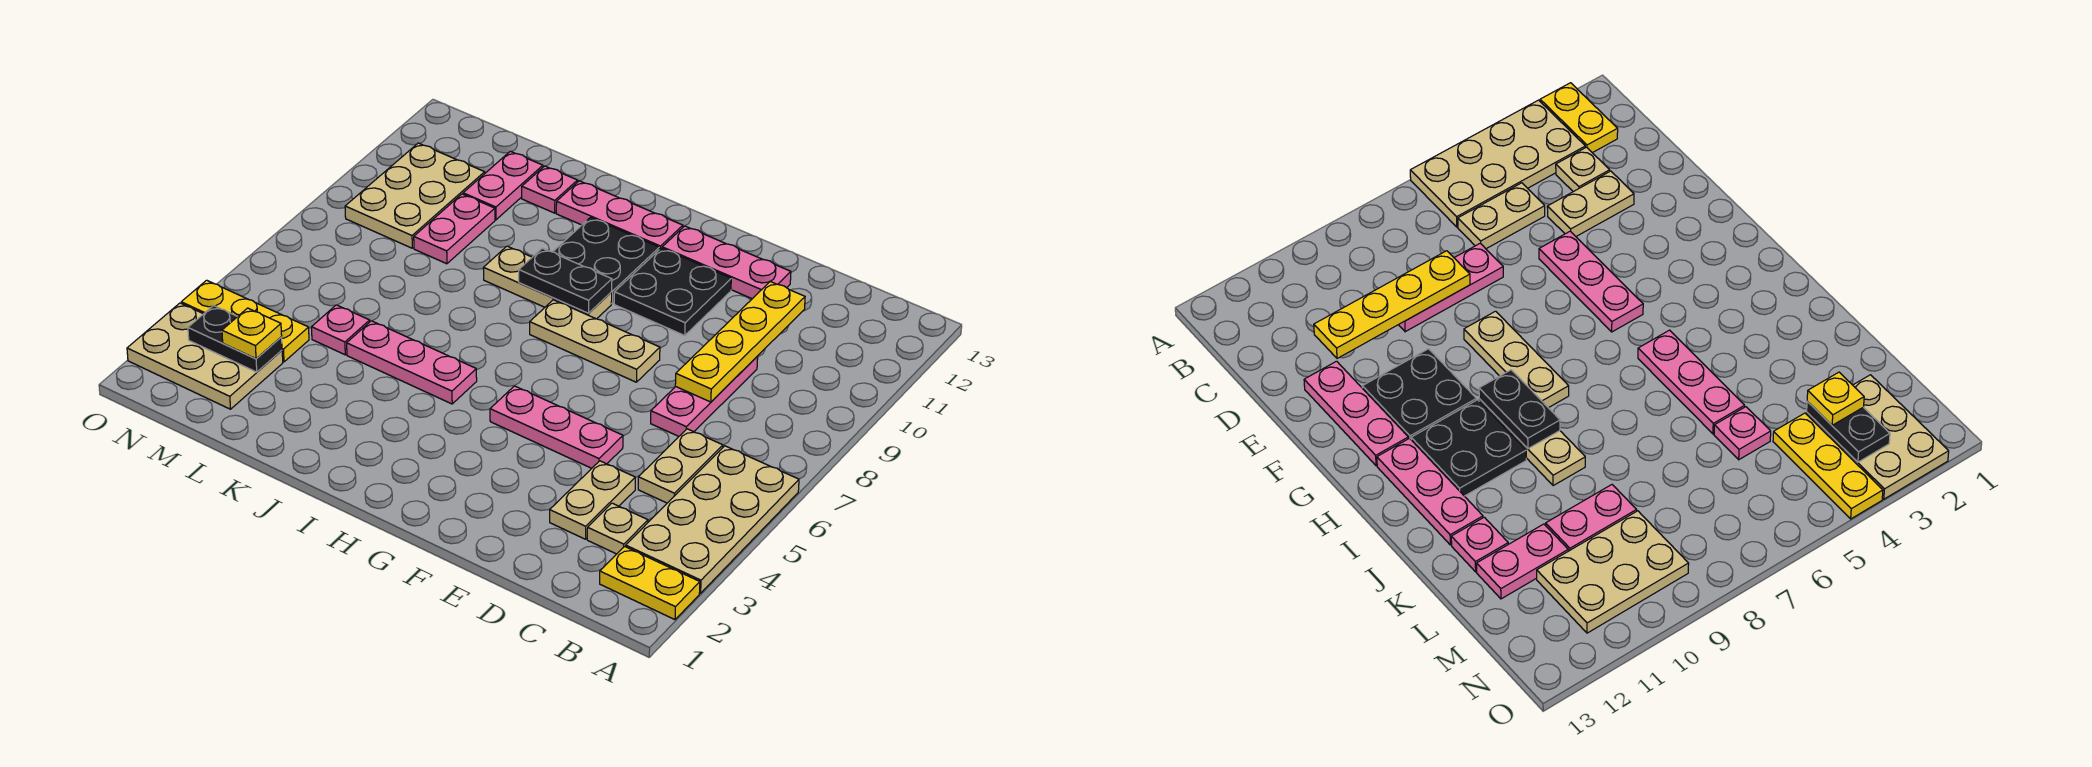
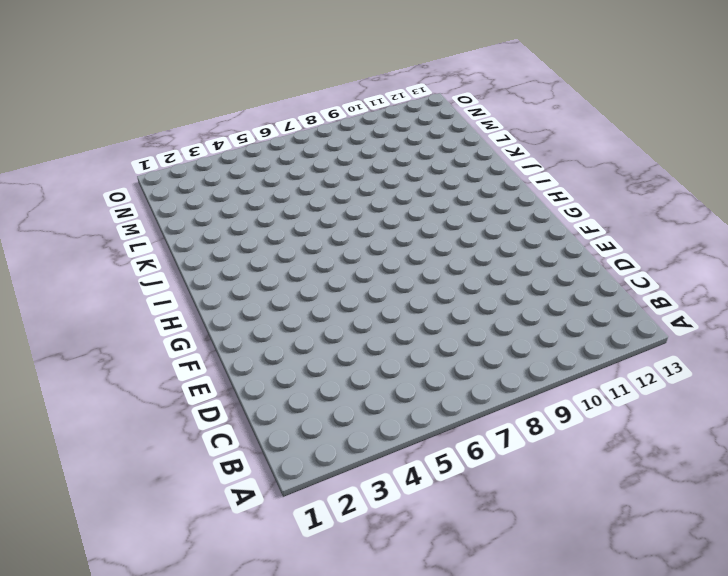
none -> yellow 1x2 plate [600,547,700,620]
none -> tan 2x4 plate [626,446,799,593]
none -> tan 1x1 plate [587,503,648,554]

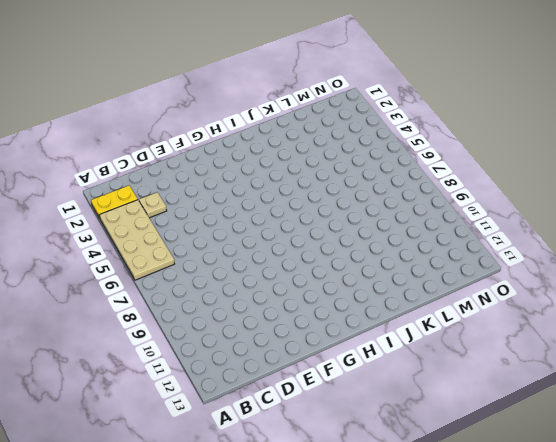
none -> tan 1x2 plate [638,429,723,503]
none -> tan 1x2 plate [550,461,635,539]
none -> pink 1x3 plate [651,357,758,436]

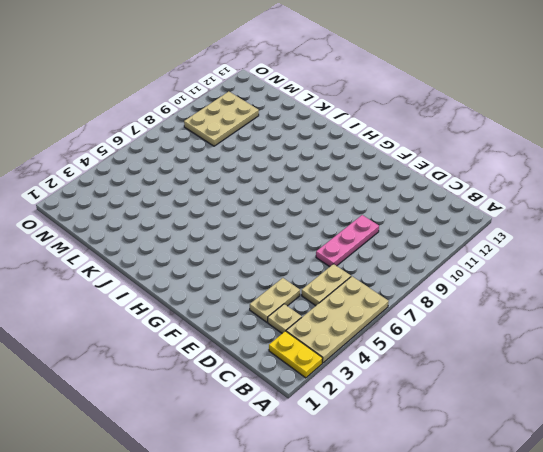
none -> pink 1x3 plate [490,386,623,468]
none -> pink 1x3 plate [662,226,791,299]
none -> tan 1x3 plate [530,300,660,382]

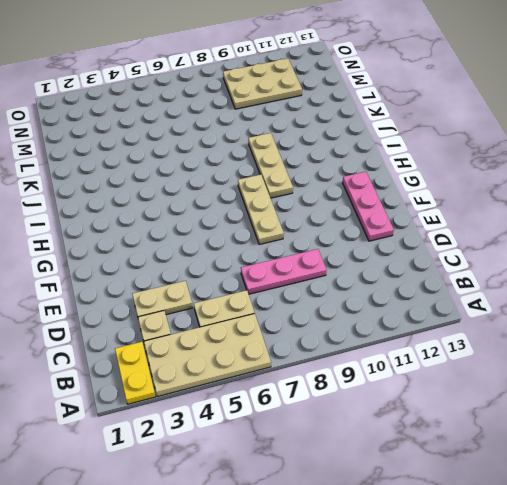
none -> pink 1x3 plate [490,386,623,468]
none -> black 2x2 plate [614,248,731,335]
none -> black 2x2 plate [553,218,659,304]

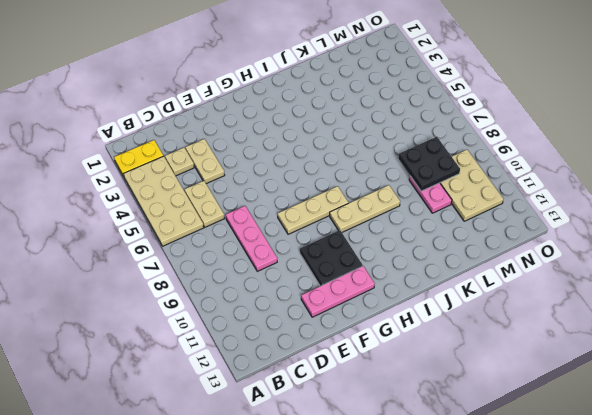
black 2x2 plate [398,137,460,191] -> black 2x2 plate moved to [553,218,659,304]
none -> pink 1x3 plate [490,386,623,468]
none -> pink 1x3 plate [556,181,683,250]
none -> pink 1x3 plate [347,321,477,404]

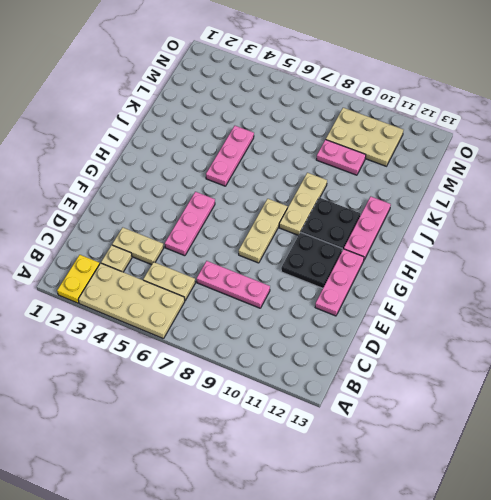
none -> pink 1x1 plate [522,166,577,213]
none -> pink 1x1 plate [312,305,370,355]
none -> pink 1x2 plate [463,151,543,220]

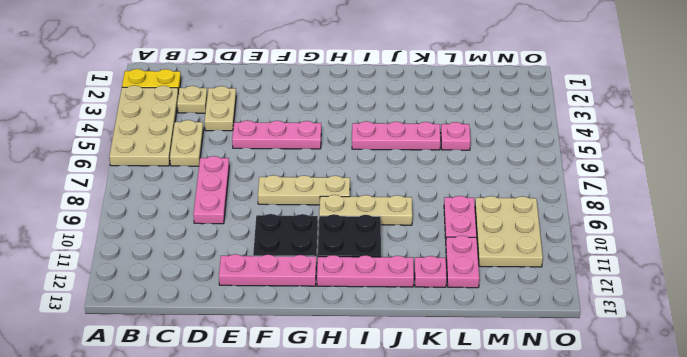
none -> tan 2x3 plate [127,303,283,409]
none -> yellow 1x3 plate [181,280,309,362]
none -> yellow 1x4 plate [675,282,805,402]

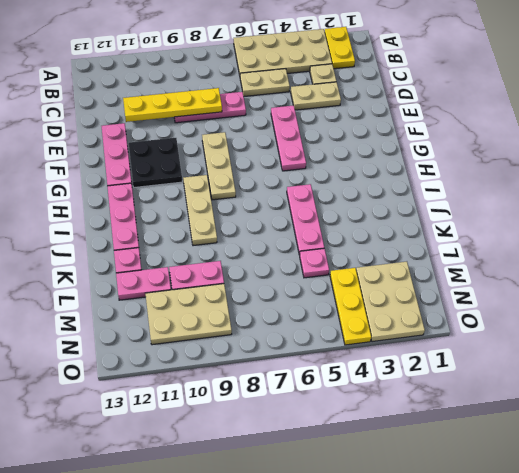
none -> black 2x2 plate [553,218,659,304]
none -> black 1x2 plate [519,248,612,313]
none -> black 1x2 plate [188,306,282,372]

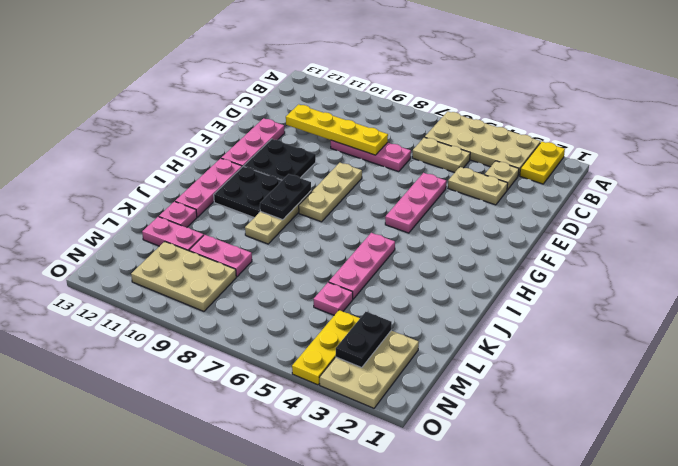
none -> yellow 1x1 plate [222,308,282,359]

